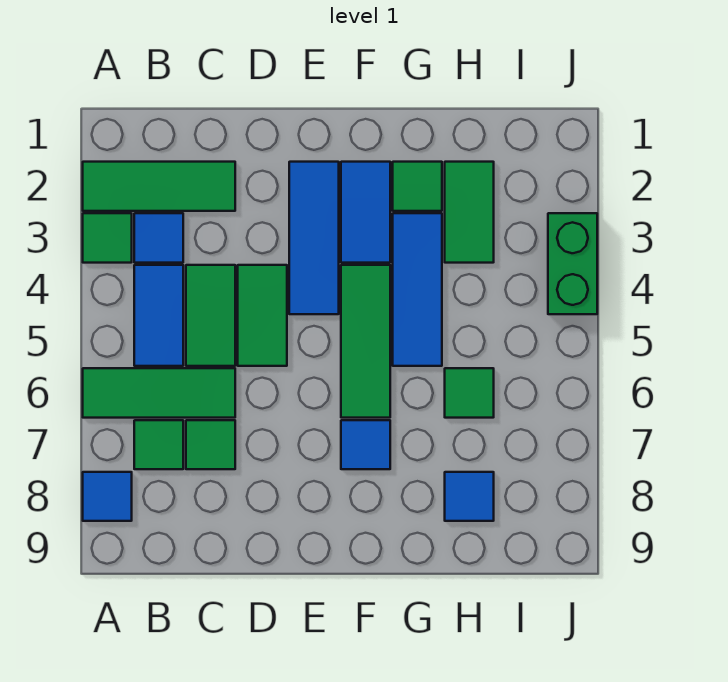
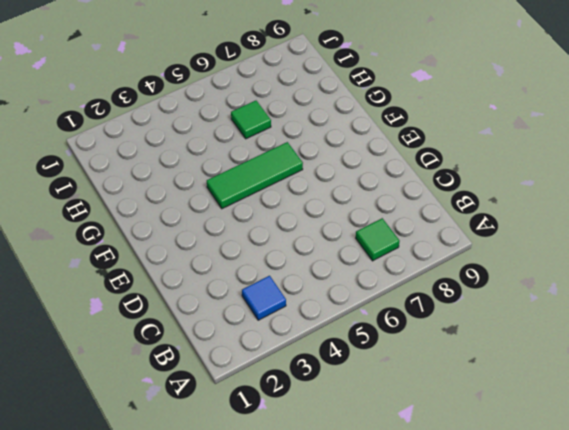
none -> green 1x3 tile [83,162,235,211]
none -> green 1x1 tile [83,213,132,263]
none -> green 1x3 tile [83,368,235,418]

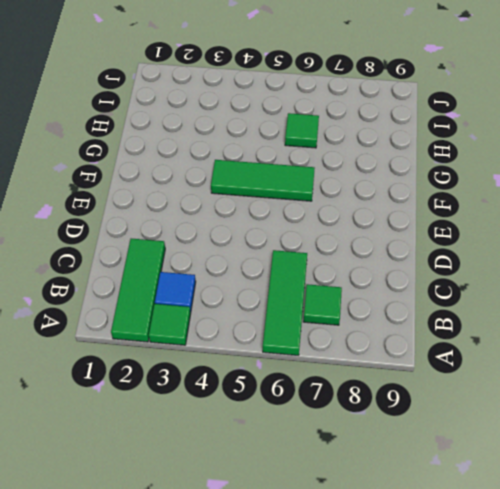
none -> blue 1x1 tile [83,472,132,521]
none -> blue 1x2 tile [134,265,183,366]
none -> green 1x2 tile [186,265,235,366]

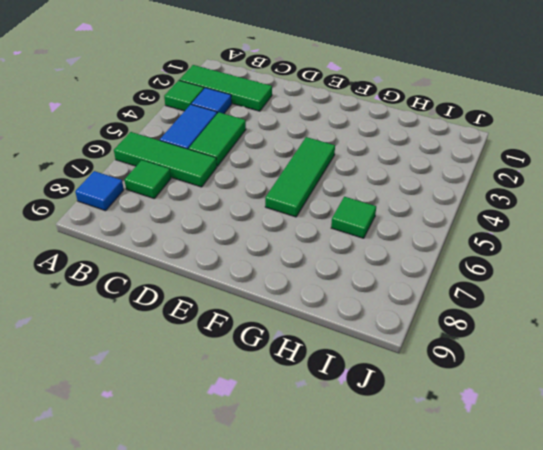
none -> green 1x1 tile [186,420,235,469]
none -> green 1x2 tile [238,265,287,366]
none -> blue 1x3 tile [289,162,339,314]

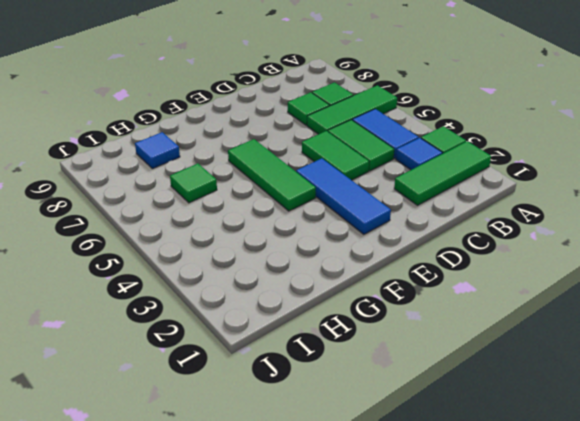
none -> blue 1x1 tile [83,472,132,521]
none -> blue 1x2 tile [341,162,390,263]
none -> blue 1x1 tile [341,420,390,469]

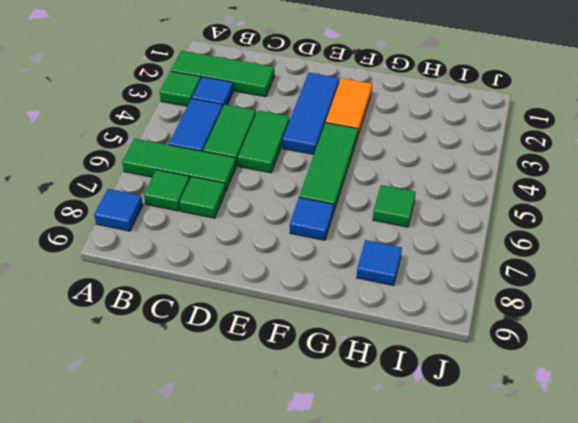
orange 1x2 tile [326,78,372,135] -> blue 1x2 tile [341,162,390,263]
none -> green 1x1 tile [393,162,442,211]
none -> blue 1x3 tile [393,213,442,366]
none -> green 1x2 tile [445,162,494,263]

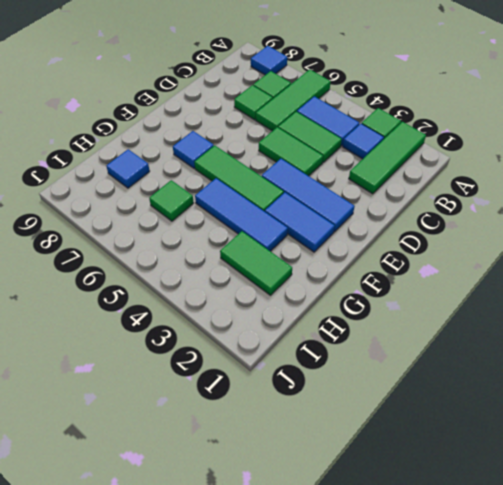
none -> green 1x1 tile [393,162,442,211]
none -> green 1x2 brick [548,213,597,314]

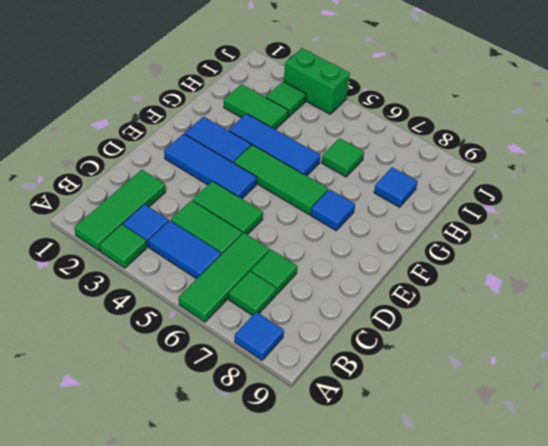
green 1x1 tile [266,81,306,117] -> green 1x1 tile moved to [393,162,442,211]

